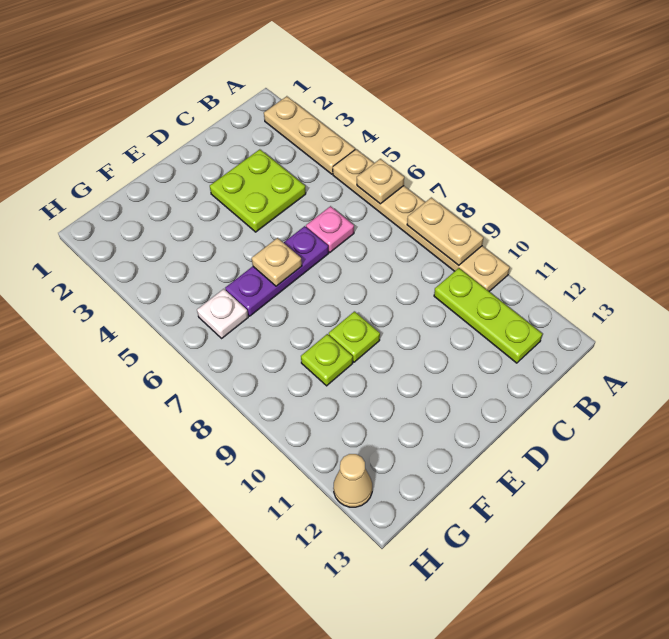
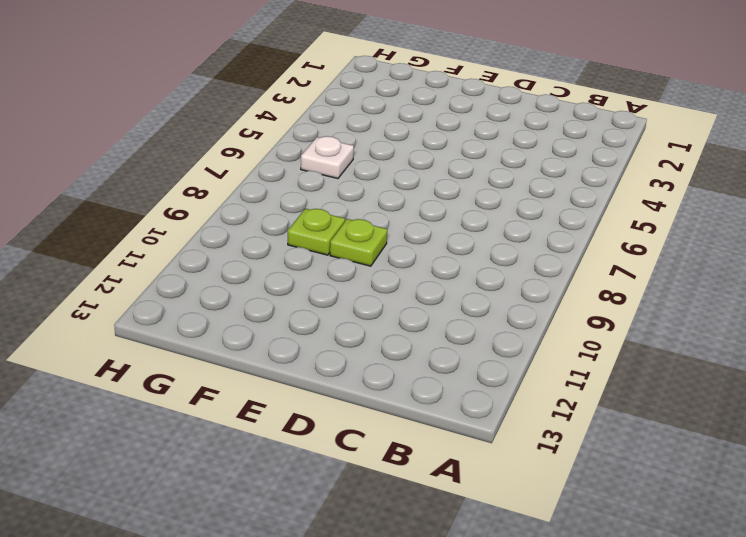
none -> tan 1x3 plate [264,96,355,174]
none -> tan 1x6 plate [333,149,510,291]
none -> lime 1x3 plate [434,268,542,363]

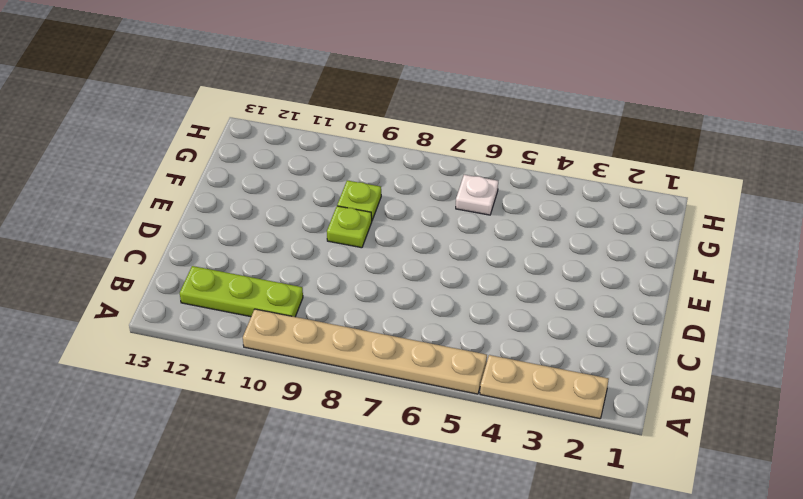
none -> lime 2x2 plate [210,149,306,232]
none -> pink 1x1 plate [306,206,354,252]
none -> purple 1x3 plate [225,226,329,316]

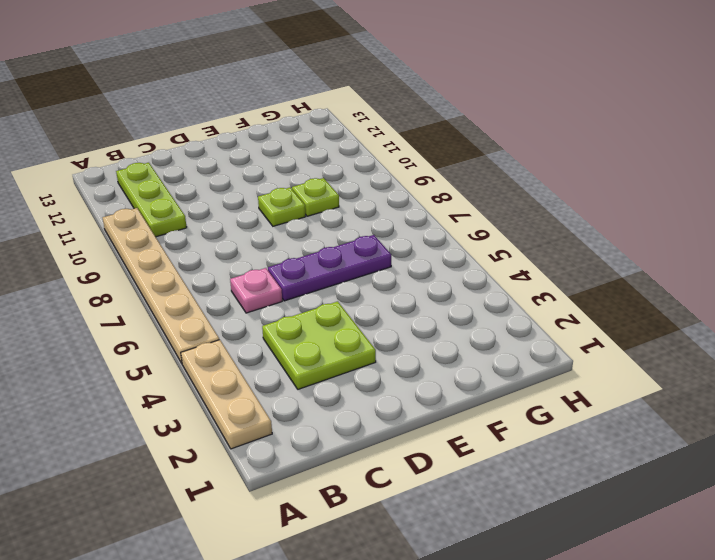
none -> white 1x1 plate [197,289,248,338]
none -> tan 1x1 cone [333,454,372,507]
none -> tan 1x1 plate [357,159,404,204]

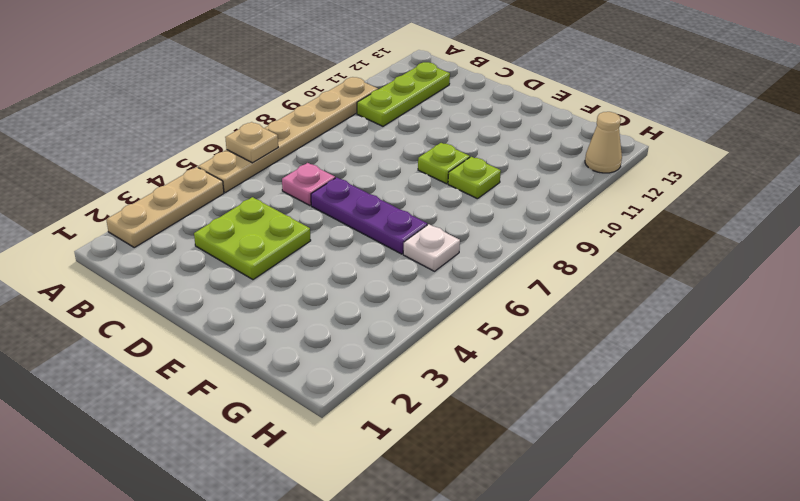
none -> tan 1x2 plate [407,197,484,265]
none -> tan 1x1 plate [252,238,302,286]

